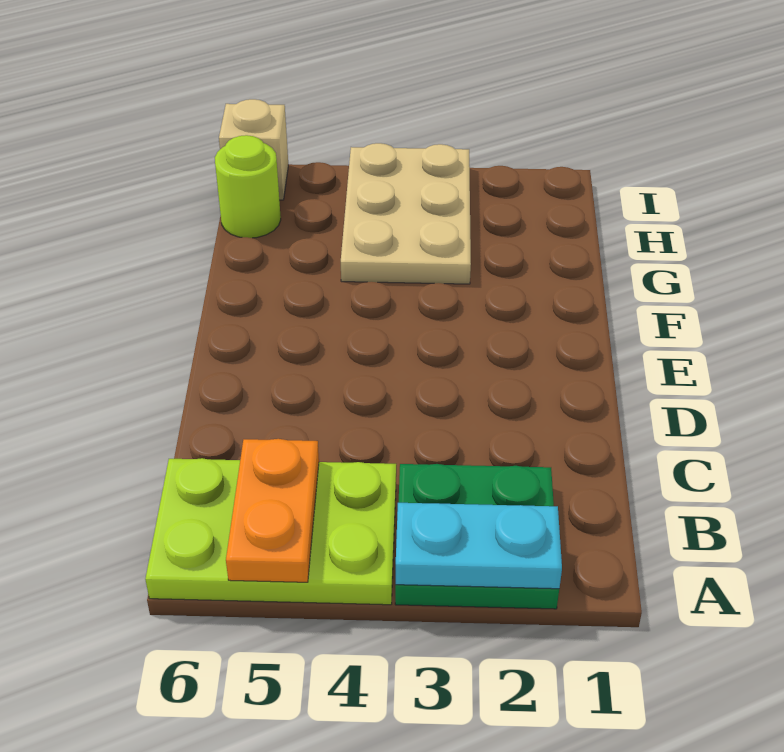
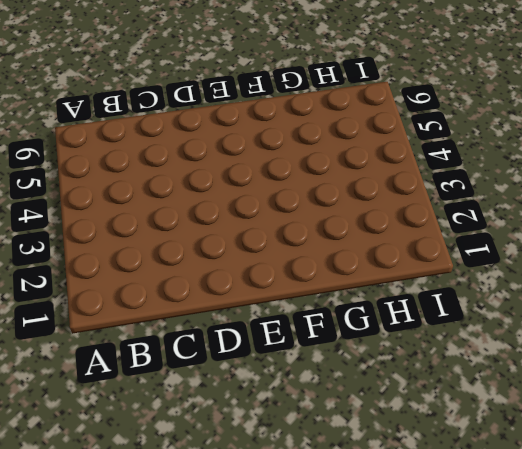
none -> green 2x2 plate [395,464,559,609]
none -> lime 2x3 plate [145,458,396,605]

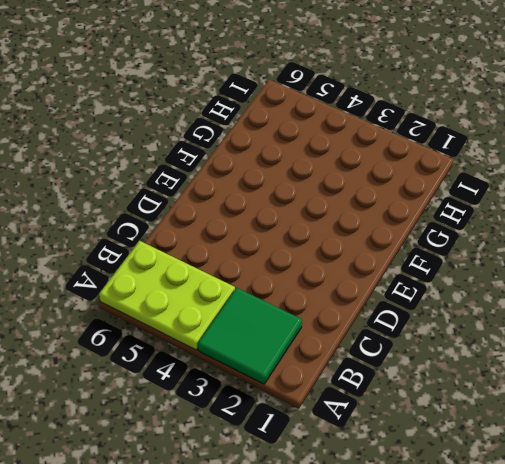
green 2x2 tile [198,288,302,384] -> green 2x2 plate [395,464,559,609]
none -> tan 2x3 plate [341,143,471,284]
none -> lime 1x1 round brick [215,135,281,238]

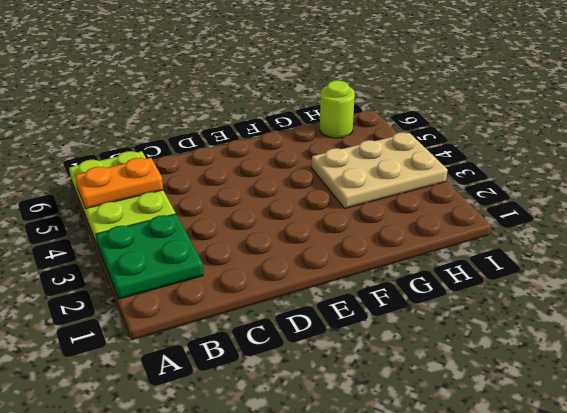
none -> tan 1x1 brick [219,99,288,200]
none -> cyan 1x2 plate [396,503,562,589]

